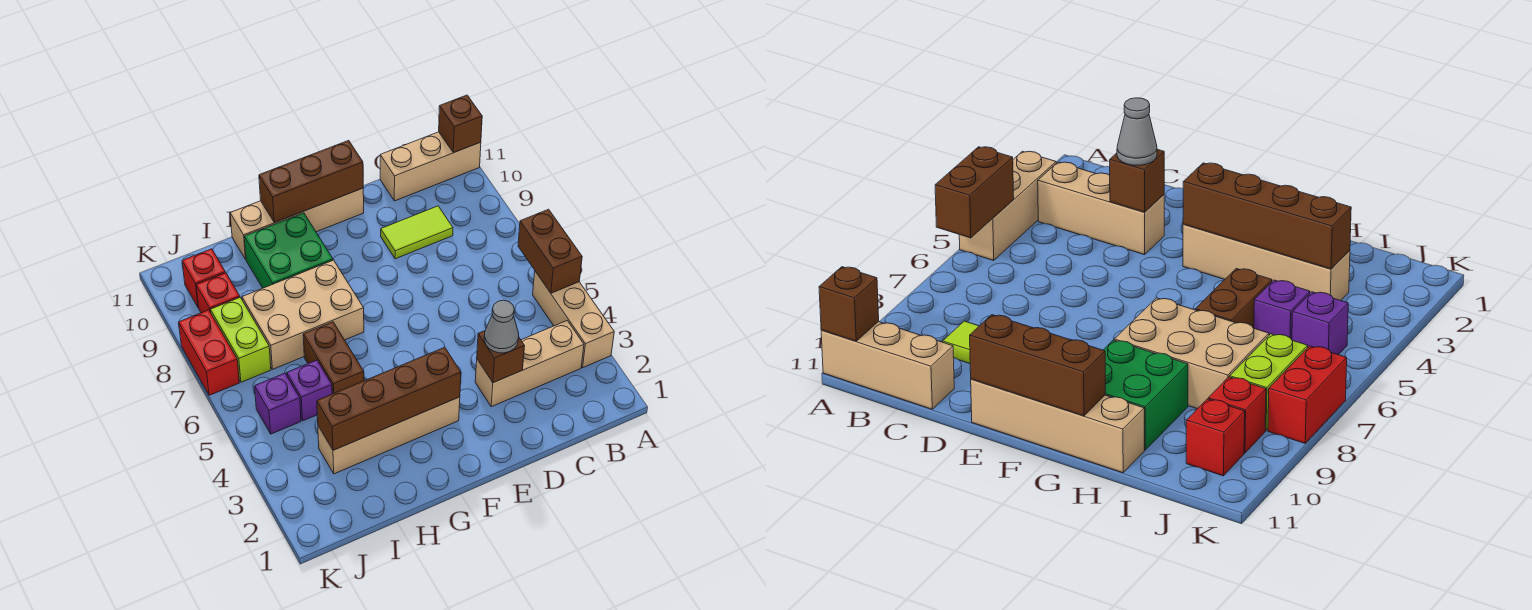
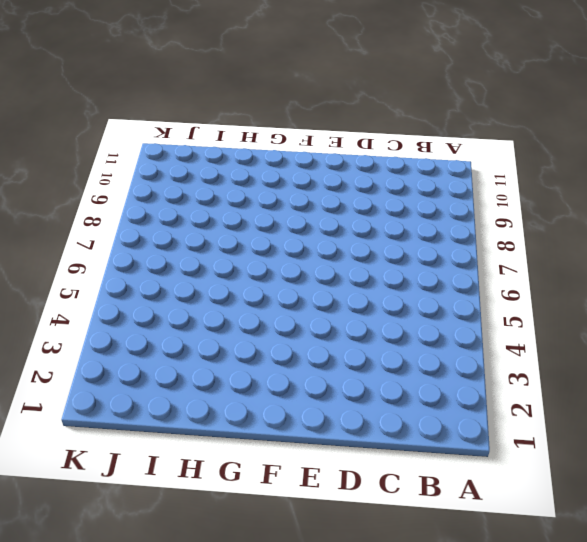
none -> tan 1x3 brick [533,272,614,368]
none -> tan 1x3 brick [380,132,481,201]
none -> tan 1x3 brick [475,321,584,407]

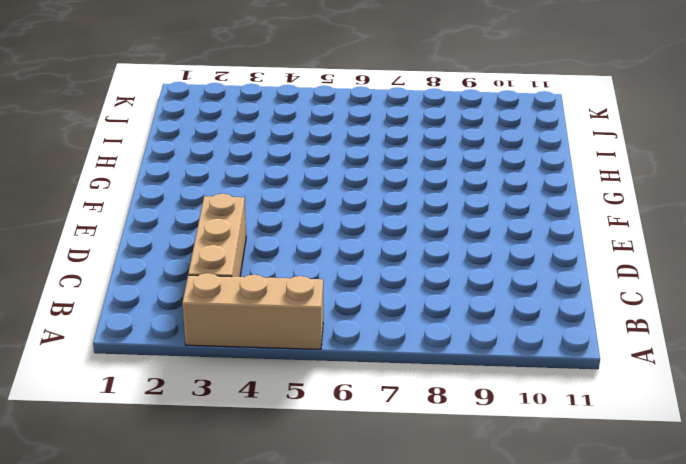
none -> tan 1x3 brick [380,132,481,201]
none -> lime 1x2 tile [381,206,453,259]
none -> tan 1x4 brick [230,188,364,259]

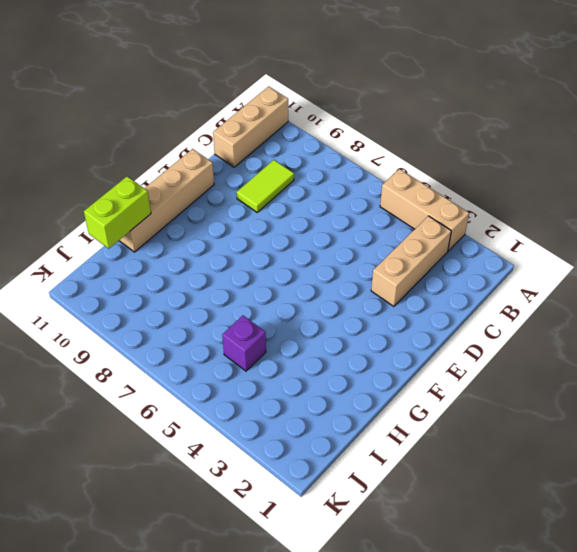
lime 1x2 brick [84,176,151,249] -> lime 1x2 brick turned to [211,297,271,382]
none -> tan 1x4 brick [318,397,460,474]
none -> tan 2x3 brick [242,260,364,369]
none -> green 2x2 brick [244,213,333,288]

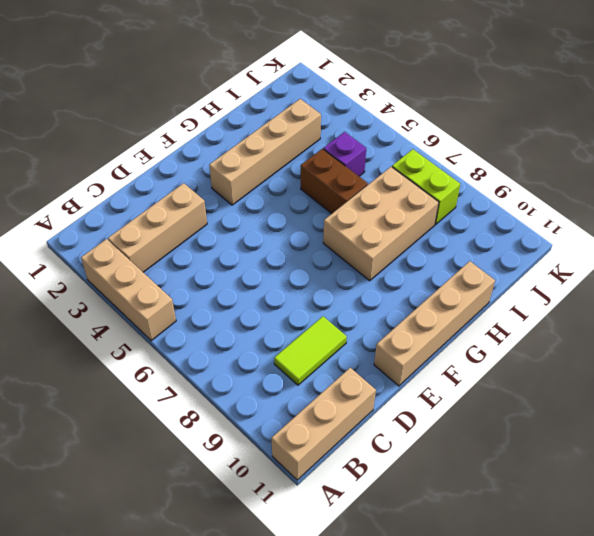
none -> green 2x2 brick [244,213,333,288]
none -> purple 1x1 brick [255,373,301,434]
none -> red 1x1 brick [196,273,240,313]

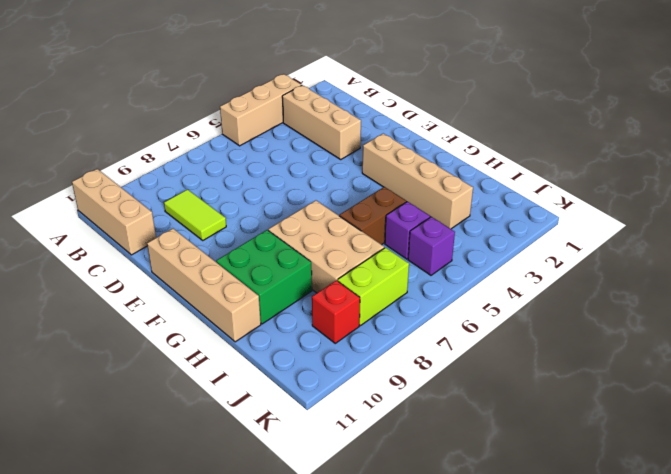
none -> red 1x1 brick [182,249,225,308]
none -> red 1x2 brick [179,310,239,395]
none -> brown 1x2 brick [518,209,582,293]

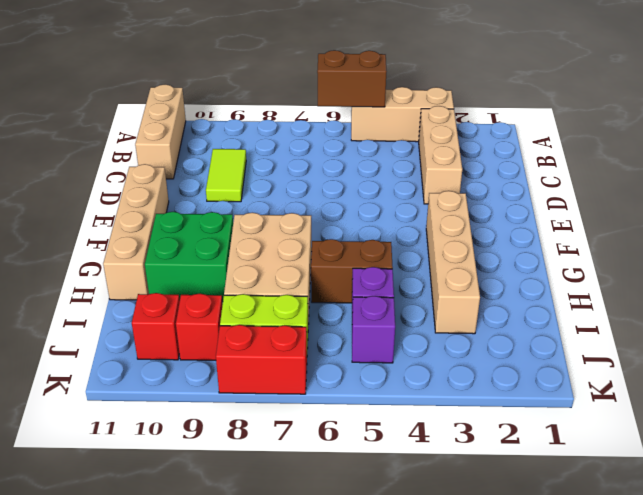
none -> brown 1x1 brick [439,95,482,153]
none -> brown 1x1 brick [477,331,525,383]
none -> brown 1x3 brick [259,140,363,223]

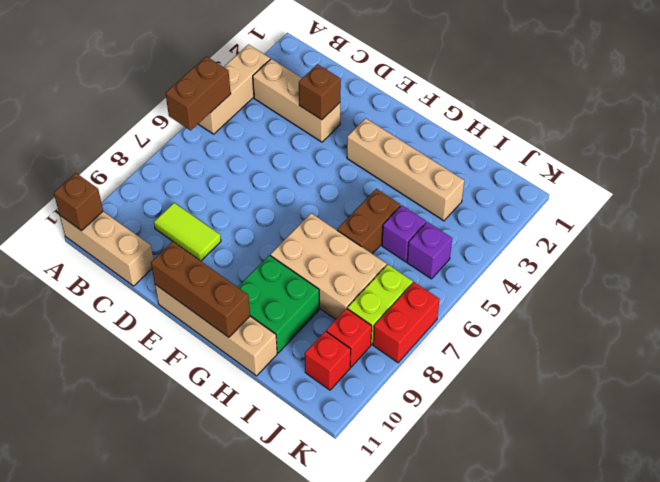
none -> brown 1x4 brick [317,347,461,450]
none -> grey 1x1 cone [484,300,519,353]

